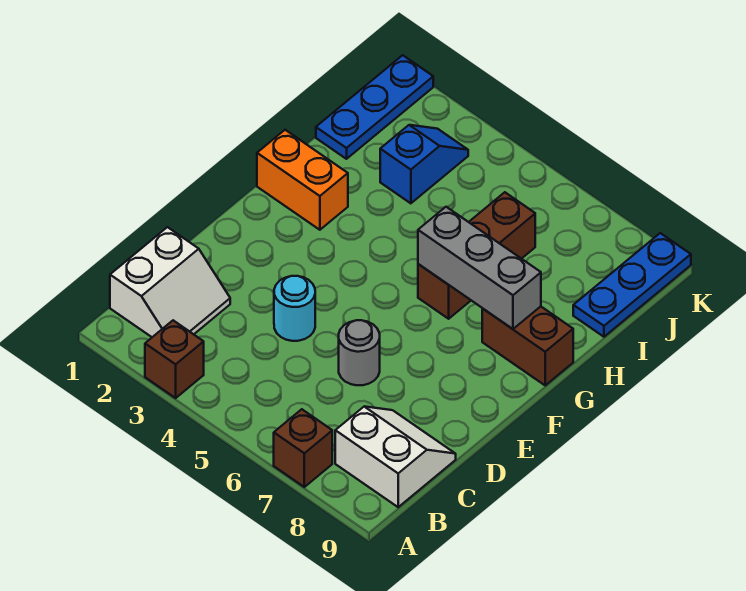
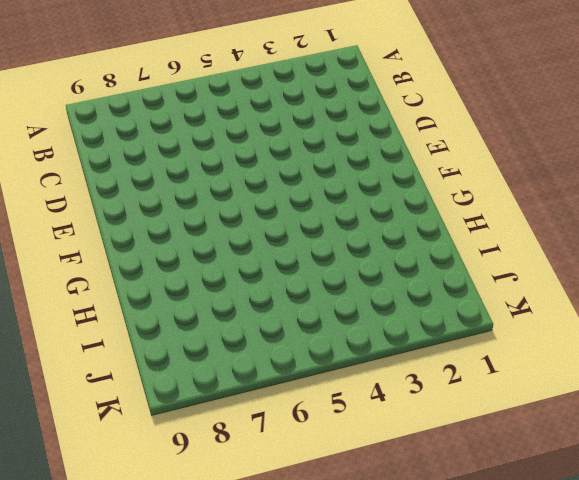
none -> brown 1x1 brick [145,320,204,398]
none -> brown 1x1 brick [274,409,332,487]
none -> white 2x2 slope [110,227,230,337]

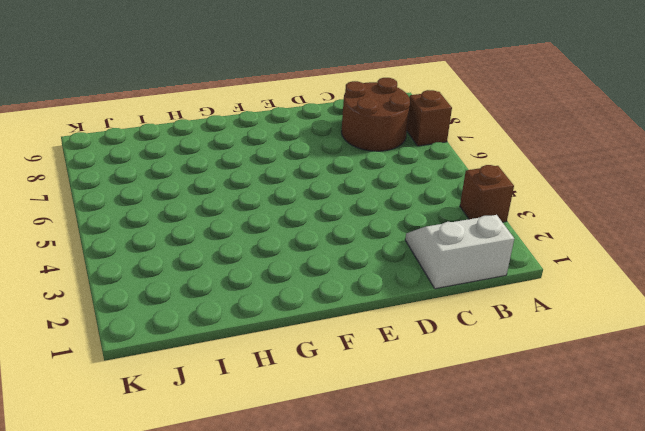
brown 2x2 round brick [341,78,410,151] -> white 2x2 slope [335,407,456,507]
none -> cyan 1x1 round brick [274,276,315,341]
none -> grey 1x1 round brick [339,320,380,385]
none -> orange 1x2 brick [257,130,348,230]

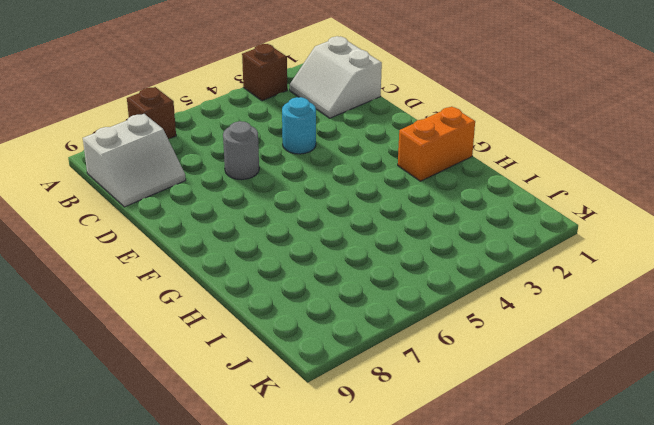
none -> brown 1x3 brick [418,192,535,319]
none -> brown 1x2 brick [482,307,573,385]
none -> blue 1x3 plate [316,55,433,159]

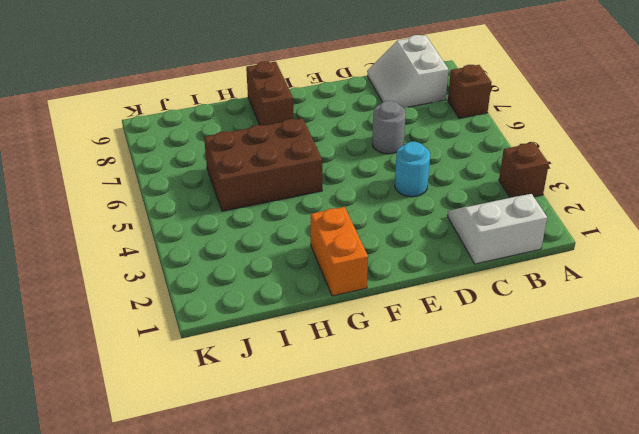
brown 2x3 brick [204,118,322,211] -> brown 1x3 brick [418,192,535,319]
none -> blue 1x3 plate [316,55,433,159]
none -> blue 1x2 slope [380,125,468,203]
none -> blue 1x3 plate [573,233,691,337]

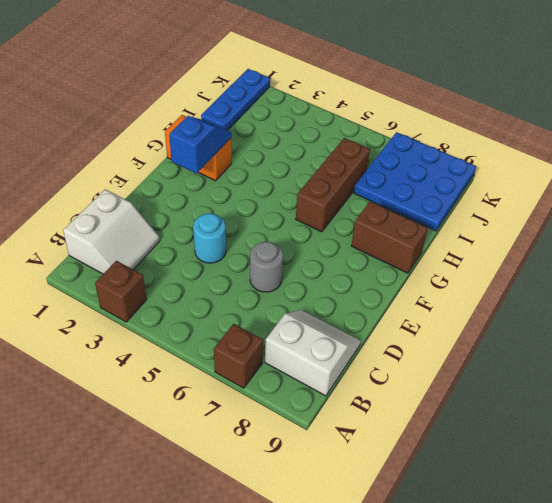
blue 1x2 slope [169,116,231,174] -> blue 1x2 slope moved to [380,125,468,203]
blue 3x3 plate [354,132,476,231] -> blue 1x3 plate [573,233,691,337]
none -> grey 1x3 brick [418,207,541,329]

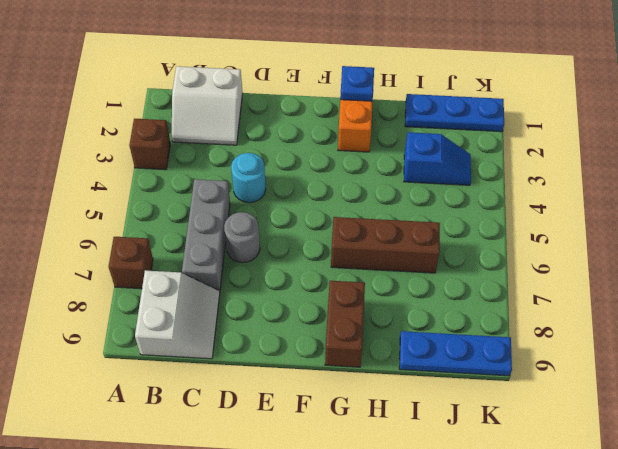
grey 1x3 brick [182,179,230,293] -> grey 1x3 brick moved to [418,207,541,329]
blue 1x1 plate [340,66,374,101] -> none

